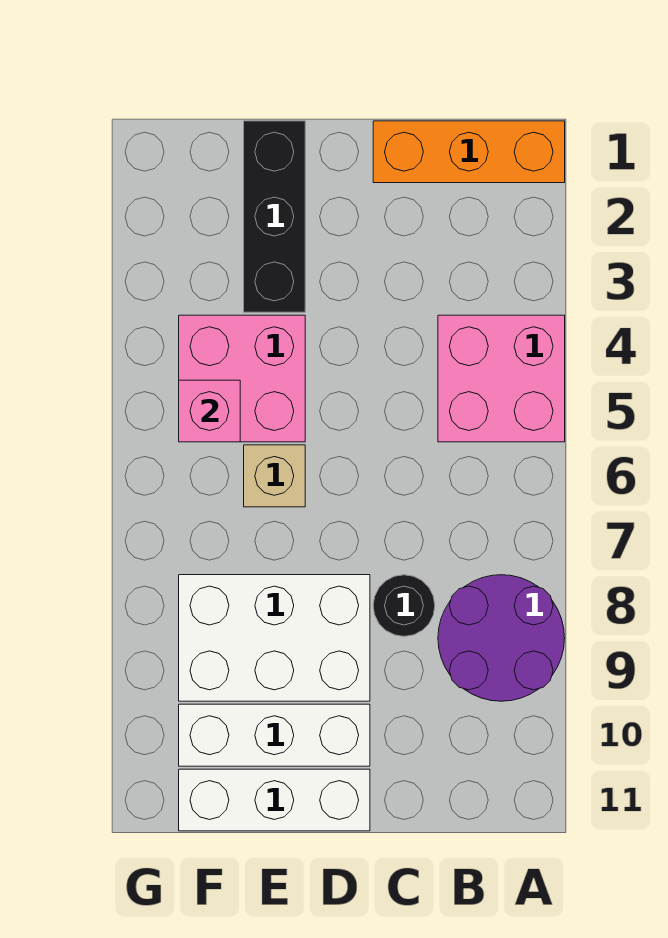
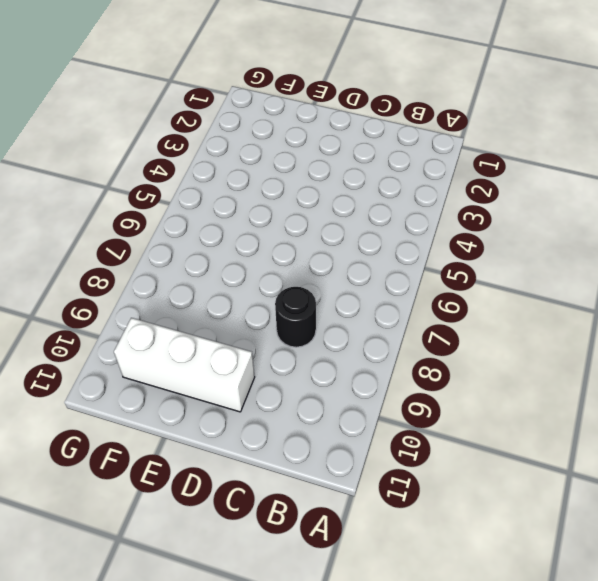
none -> orange 1x3 brick [373,121,565,183]
none -> pink 2x2 brick [438,315,565,442]

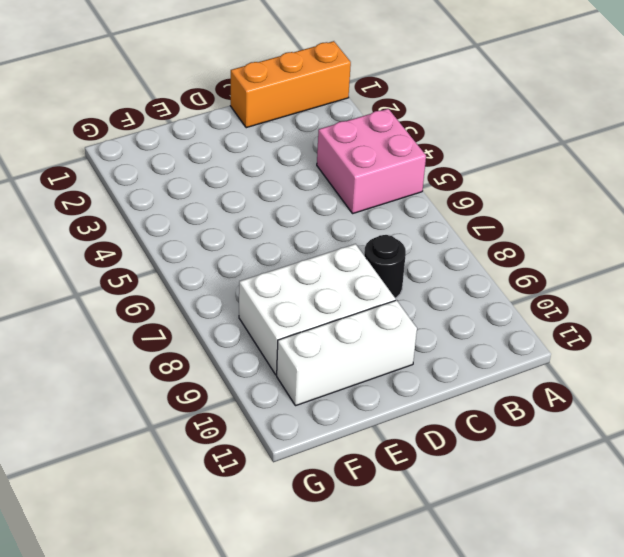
none -> purple 2x2 round brick [438,575,565,701]
none -> white 1x3 brick [179,769,370,831]

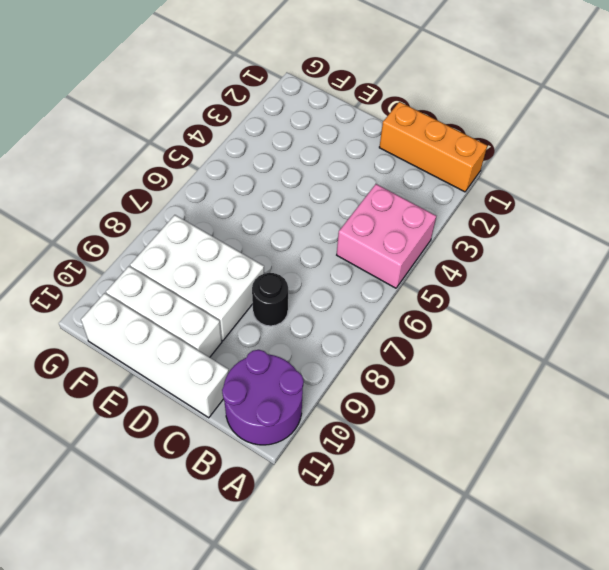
purple 2x2 round brick [222,350,304,445] -> purple 2x2 round brick moved to [438,575,565,701]
white 1x4 brick [81,293,229,418] -> white 1x3 brick [179,769,370,831]
none -> black 1x3 brick [244,121,305,312]
none -> pink 2x2 brick [179,315,305,442]

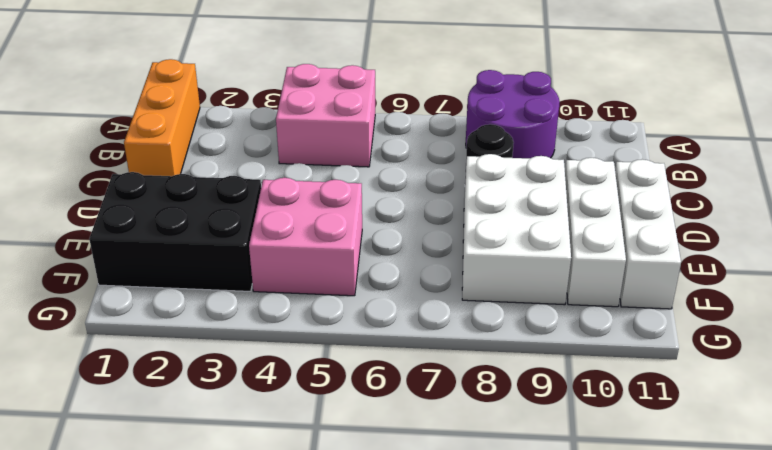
black 2x3 brick [89,172,261,291] -> black 1x3 brick [244,121,305,312]
none -> tan 1x1 brick [244,445,305,507]
none -> pink 1x1 brick [179,380,240,442]

